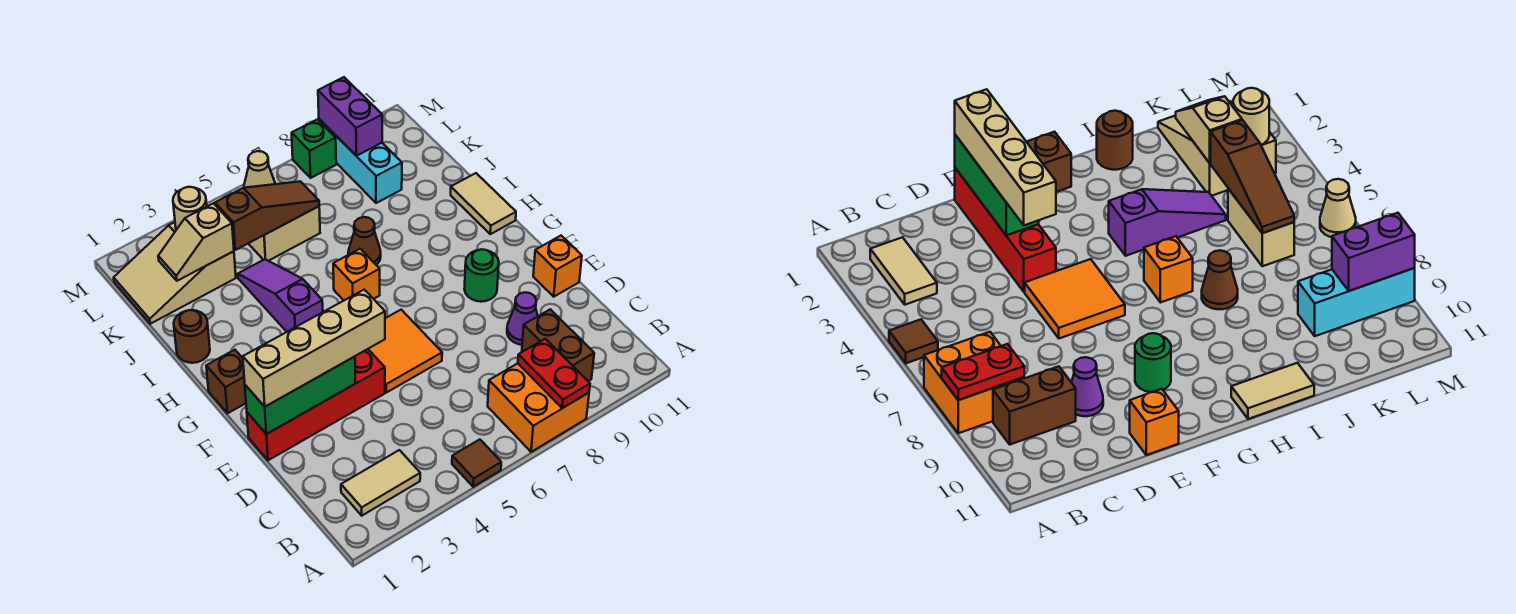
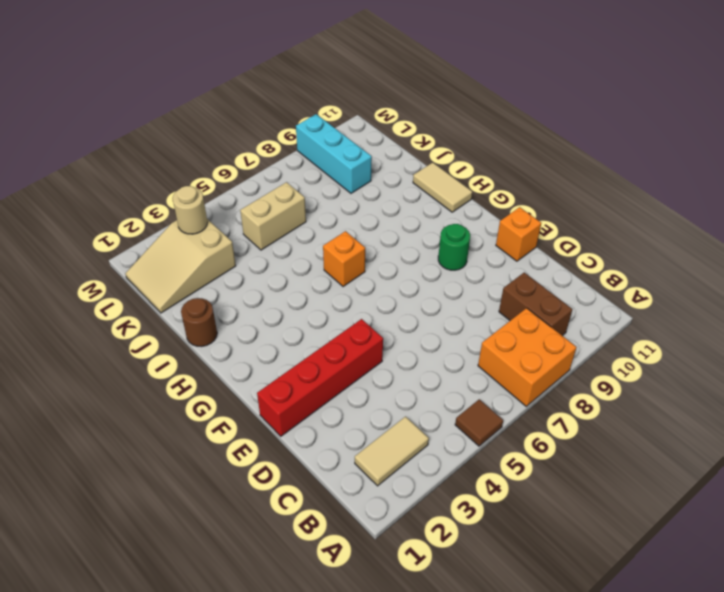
none -> purple 1x1 cone [507,292,538,345]
none -> orange 2x2 tile [368,310,442,393]
none -> brown 1x1 brick [206,350,246,413]

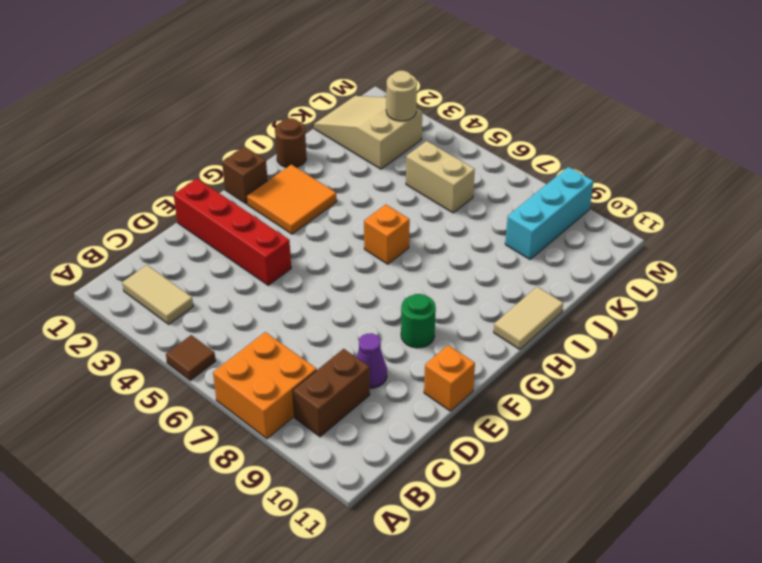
orange 2x2 tile [247,165,337,234] -> orange 2x2 tile moved to [368,310,442,393]
none -> purple 1x3 slope [238,259,323,332]
none -> brown 1x1 cone [348,217,381,265]
none -> tan 1x1 cone [244,151,275,188]

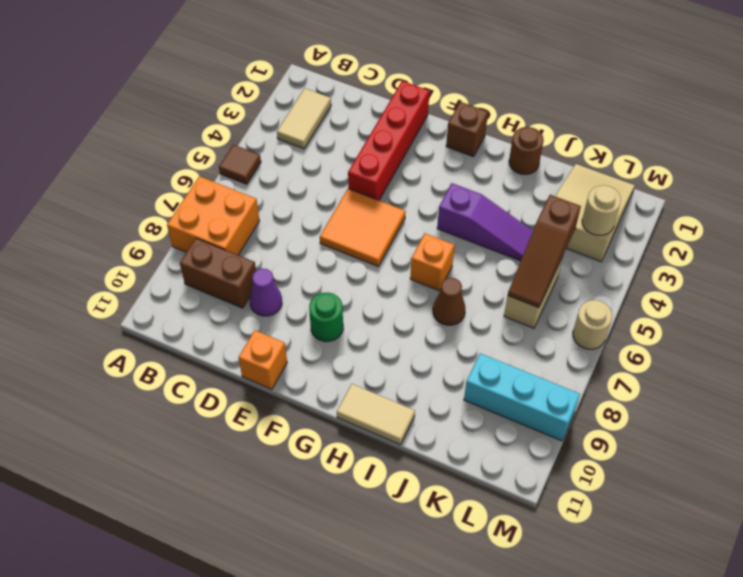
tan 1x1 round brick [573,300,612,349] -> tan 1x1 cone [244,151,275,188]
none -> green 1x1 brick [292,119,336,178]
none -> red 1x2 plate [518,339,590,408]
none -> green 1x3 brick [245,357,355,434]

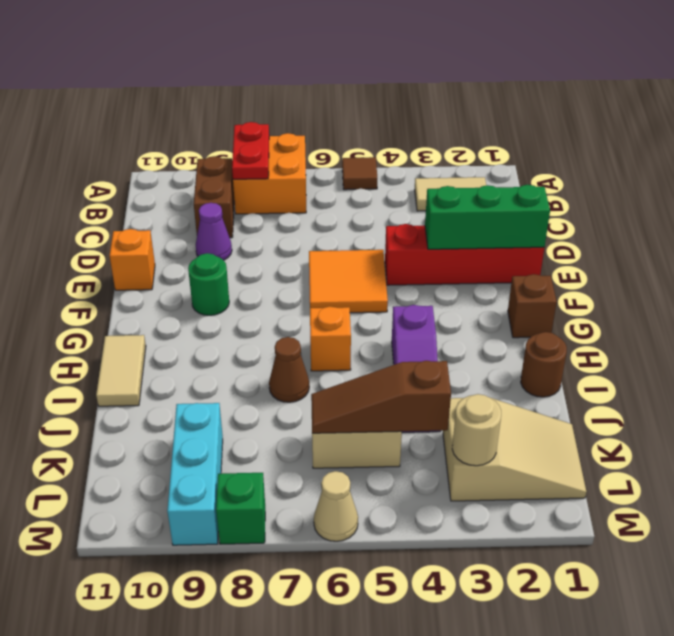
none -> tan 1x2 slope [158,203,234,281]
none -> purple 1x2 brick [318,77,382,156]
none -> tan 1x4 brick [243,290,385,407]

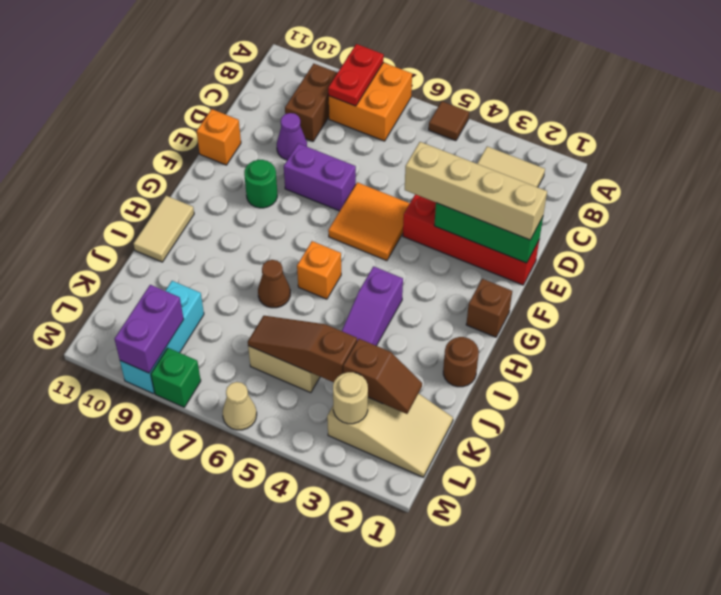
purple 1x2 brick [284,143,356,211] -> none
brown 1x2 slope [343,339,422,414] -> tan 1x2 slope [158,203,234,281]

